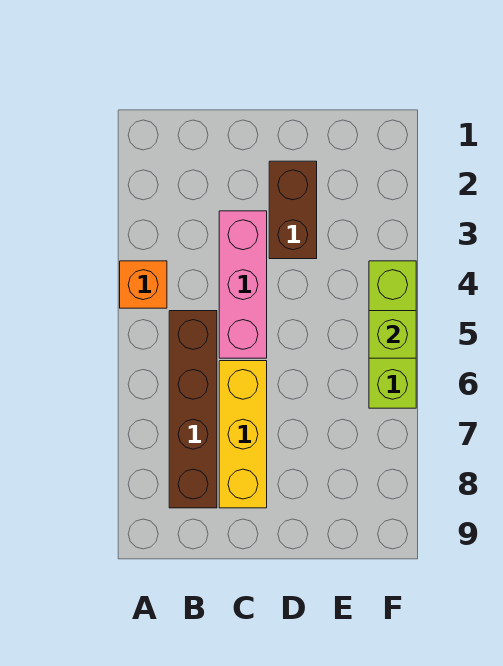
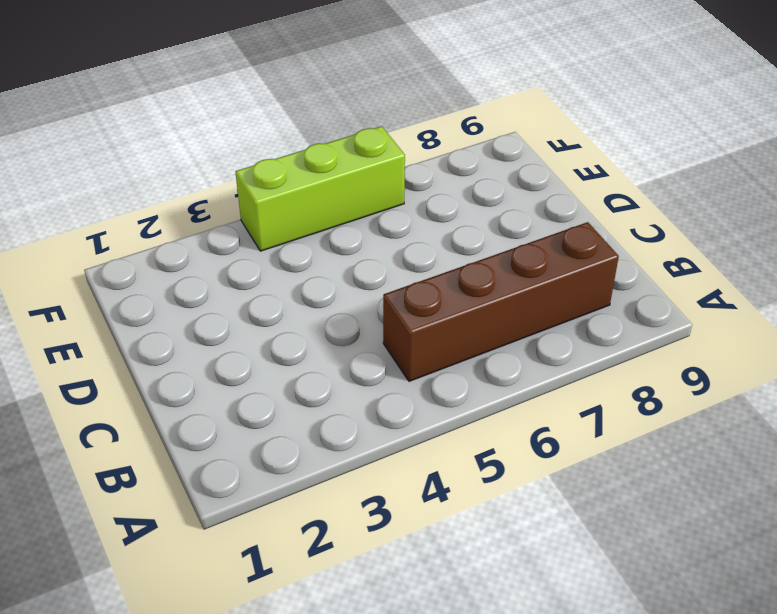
none -> orange 1x1 brick [120,261,167,308]
none -> pink 1x3 brick [219,211,267,358]

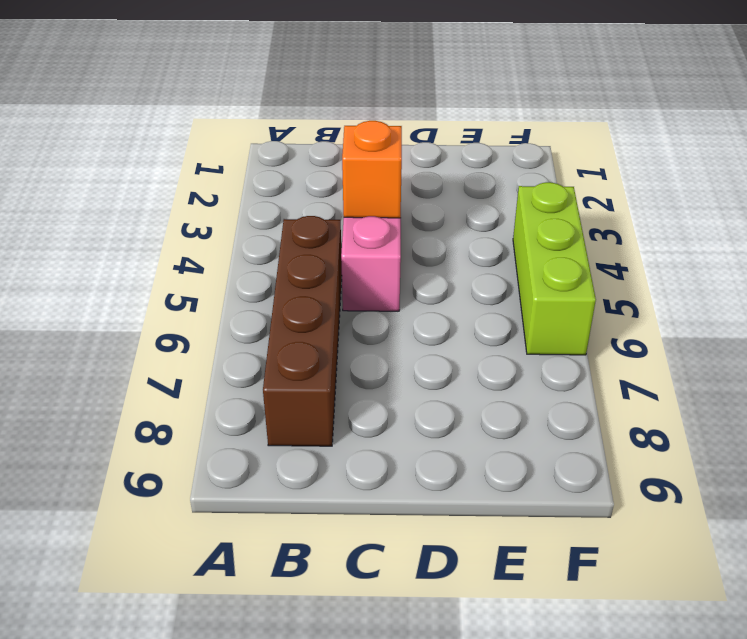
orange 1x1 brick [342,121,402,218] -> orange 1x1 brick moved to [120,261,167,308]
none -> yellow 1x3 brick [219,361,267,508]
none -> brown 1x2 brick [269,161,317,259]

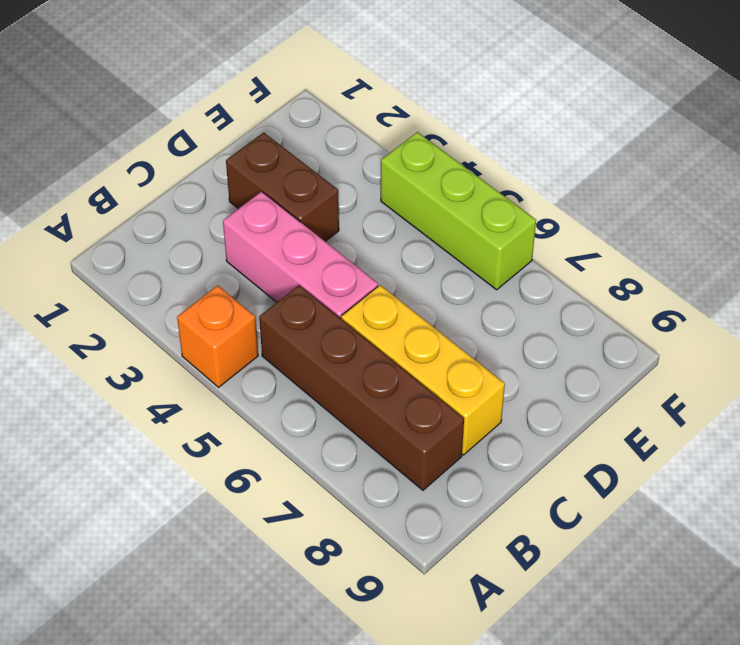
none -> lime 1x1 brick [369,311,416,358]

